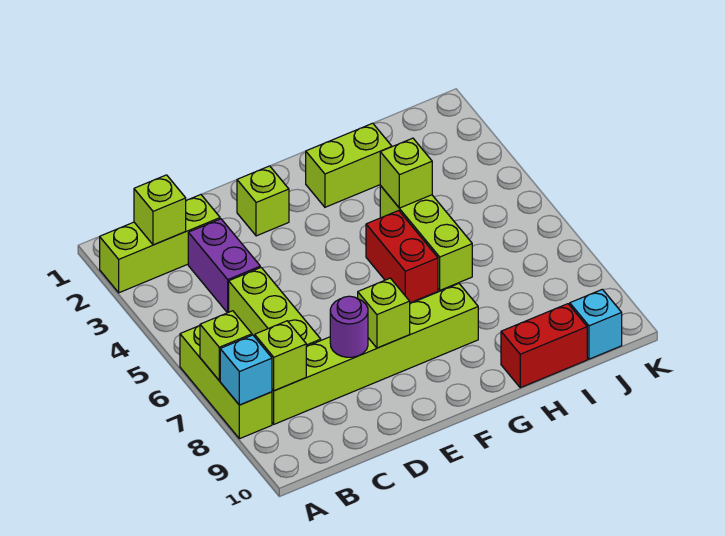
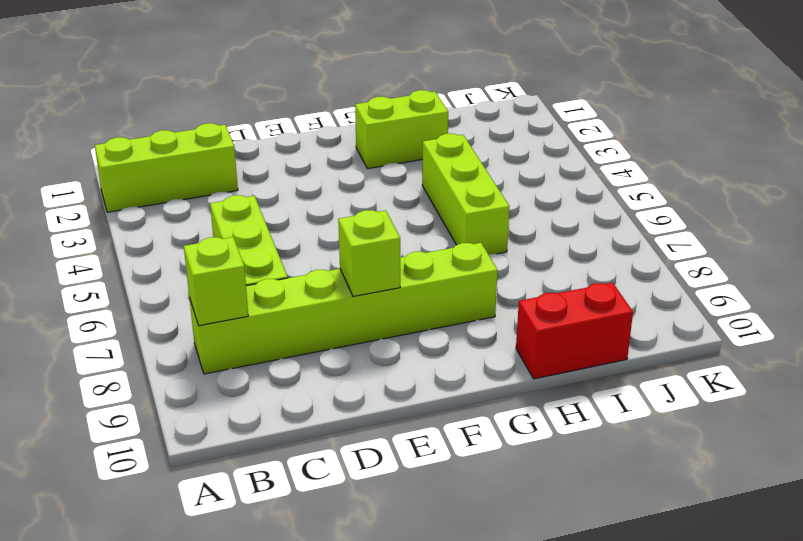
none -> lime 1x3 brick [180,325,272,439]
none -> purple 1x2 brick [188,219,260,313]
none -> lime 1x1 brick [237,166,289,236]

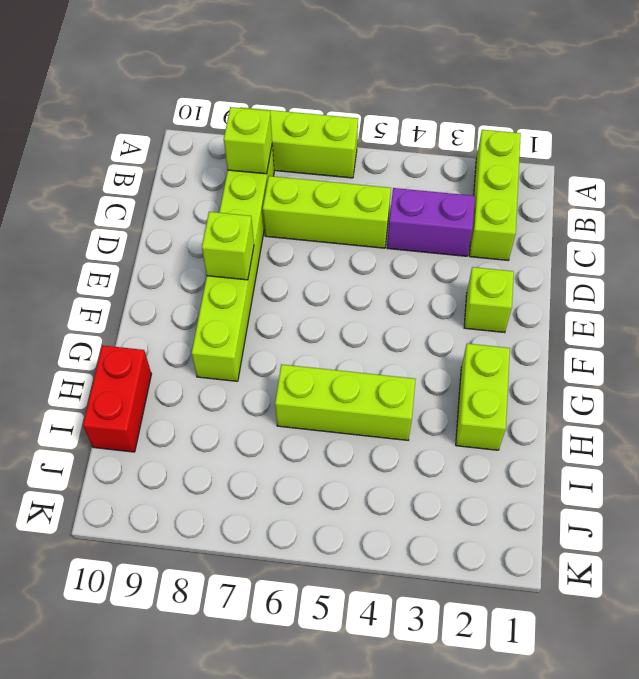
none -> red 1x2 brick [366,211,438,303]
none -> cyan 1x1 brick [570,289,622,359]
none -> lime 1x1 brick [200,311,252,381]

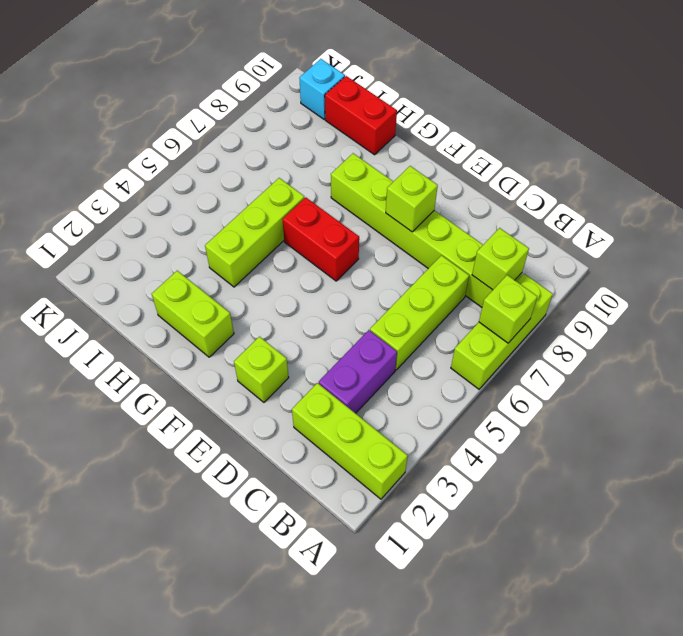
red 1x2 brick [282,197,359,281] -> red 1x2 brick turned to [366,211,438,303]
none -> cyan 1x1 brick [220,335,272,405]
none -> lime 1x1 brick [134,175,186,245]
none -> purple 1x1 round brick [330,296,368,357]

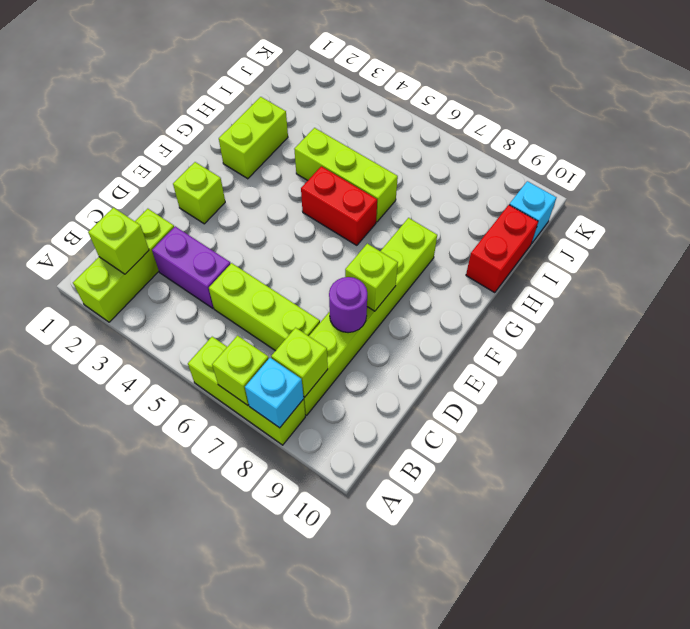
none -> lime 1x1 brick [380,138,432,208]

